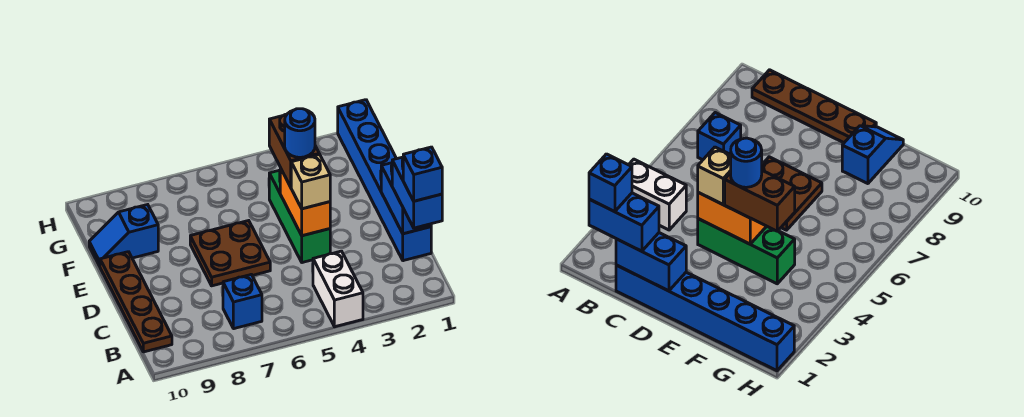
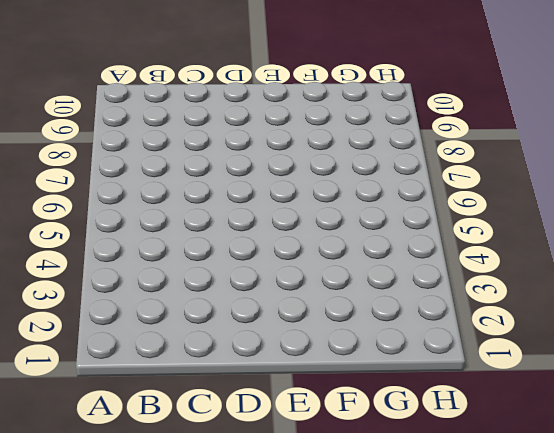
none -> white 1x2 brick [313,251,363,327]
none -> blue 1x1 brick [223,274,262,329]
none -> brown 1x4 plate [100,252,172,352]

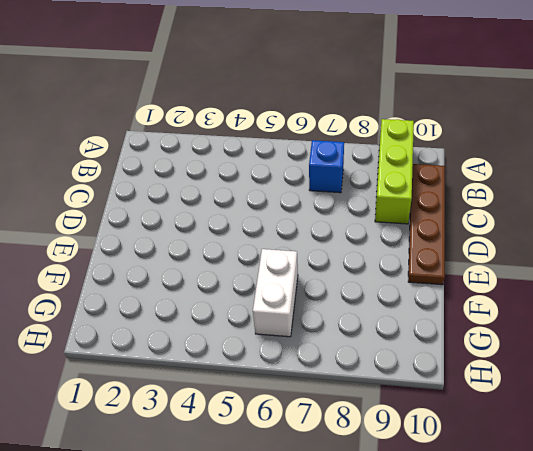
lime 1x3 brick [375,119,414,224] -> none
white 1x2 brick [253,249,298,337] -> white 1x2 brick moved to [313,251,363,327]
none -> blue 1x6 brick [338,100,431,261]
none -> green 1x3 brick [269,170,330,263]
none -> brown 2x2 plate [190,221,270,286]

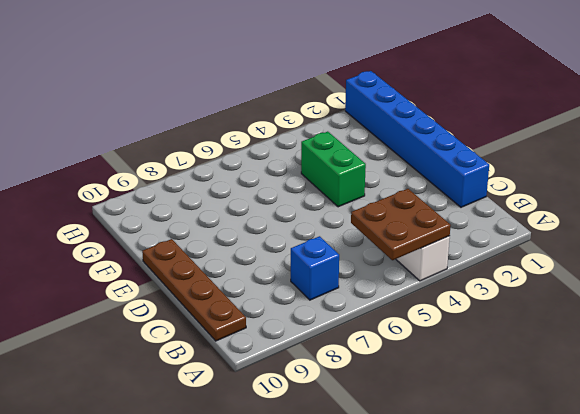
brown 2x2 plate [351,189,451,260] -> brown 2x2 plate moved to [190,221,270,286]
green 1x2 brick [301,132,366,207] -> green 1x3 brick [269,170,330,263]
none -> blue 1x2 slope [89,205,158,266]
none -> blue 1x2 brick [381,163,431,234]
none -> orange 1x2 brick [280,168,330,236]

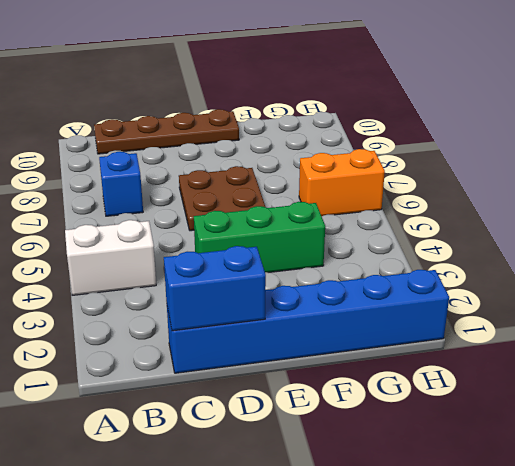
orange 1x2 brick [299,149,385,216] -> orange 1x2 brick moved to [280,168,330,236]
none -> blue 1x2 slope [89,205,158,266]
none -> blue 1x2 brick [392,157,442,228]
none -> tan 1x1 brick [291,154,330,209]

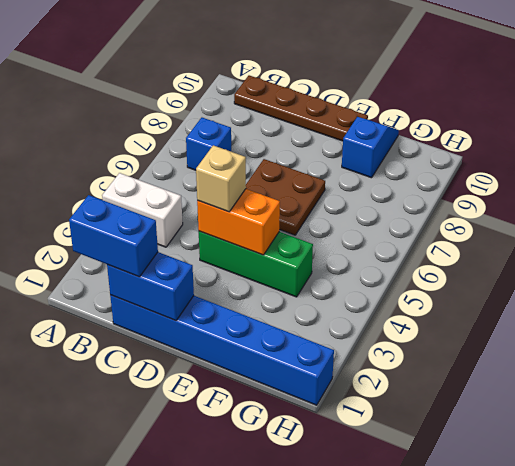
none -> brown 1x2 brick [269,114,319,187]
none -> blue 1x1 brick [403,147,442,201]
none -> blue 1x1 round brick [285,109,315,157]

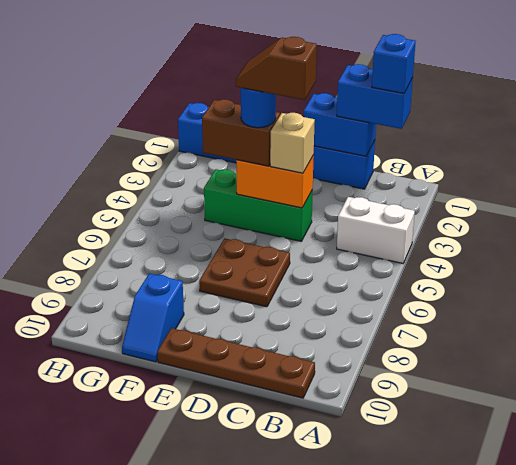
brown 1x2 slope [236,37,317,100] -> none
none -> blue 1x1 brick [223,274,262,329]

